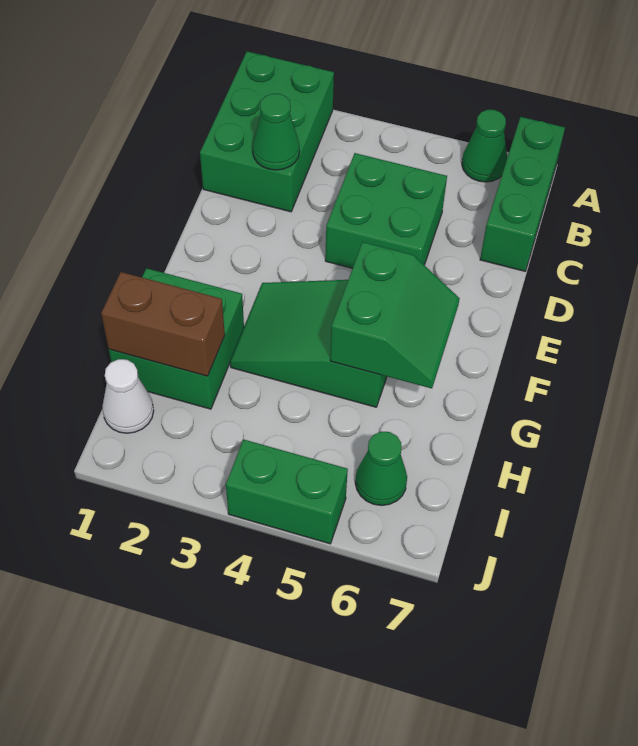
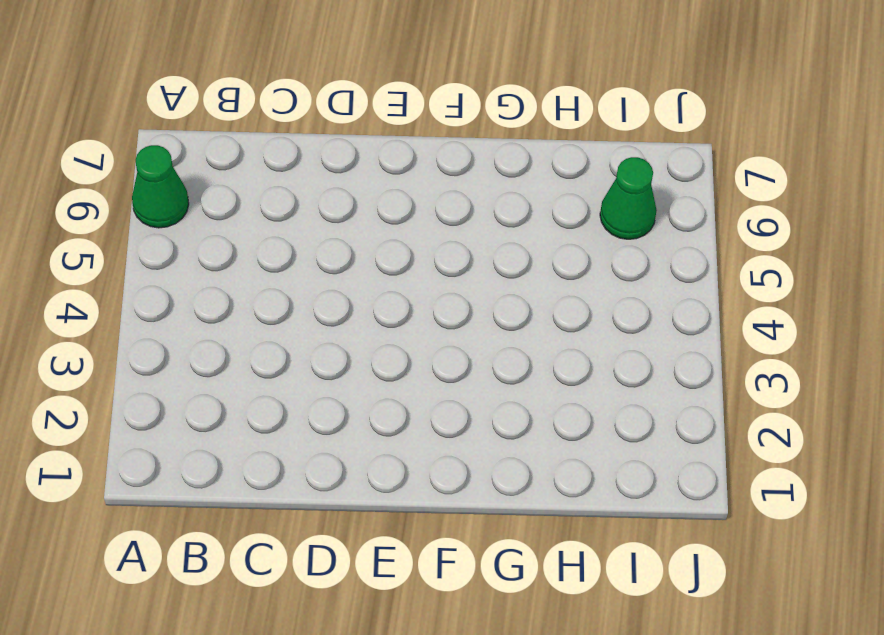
none -> green 2x3 brick [200,51,334,212]
none -> green 1x3 brick [480,117,565,271]
none -> green 2x2 brick [325,153,447,268]

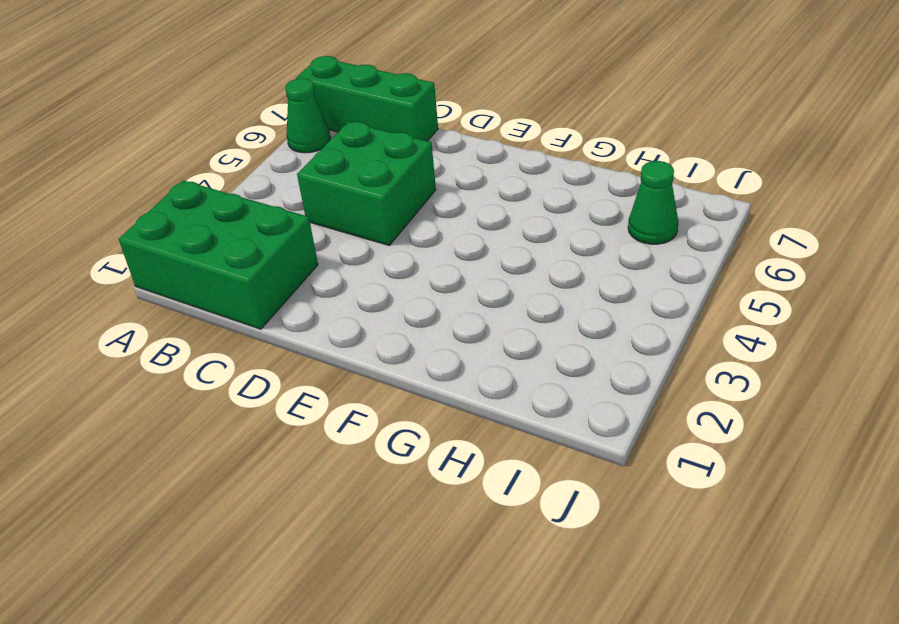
none -> green 2x3 slope [230,280,387,407]
none -> green 2x2 brick [109,268,244,409]
none -> white 1x1 cone [102,359,154,433]

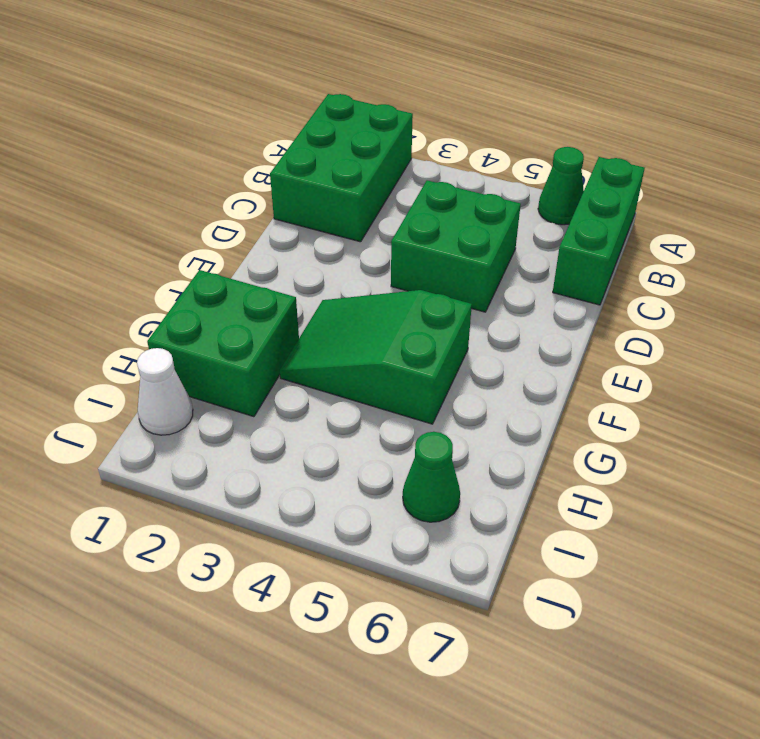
none -> green 1x2 brick [226,439,348,544]
none -> green 1x1 cone [252,94,300,170]
none -> green 2x2 slope [330,242,460,388]

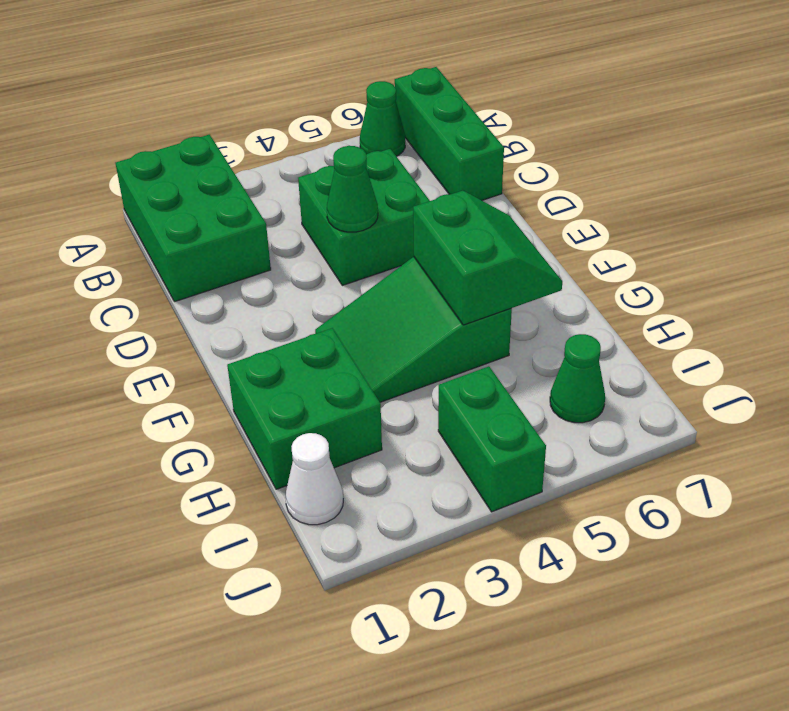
green 1x1 cone [327,146,378,232] -> green 1x1 cone moved to [252,94,300,170]
green 1x2 brick [438,366,546,512] -> green 1x2 brick turned to [226,439,348,544]
none -> brown 1x2 brick [101,272,225,376]

